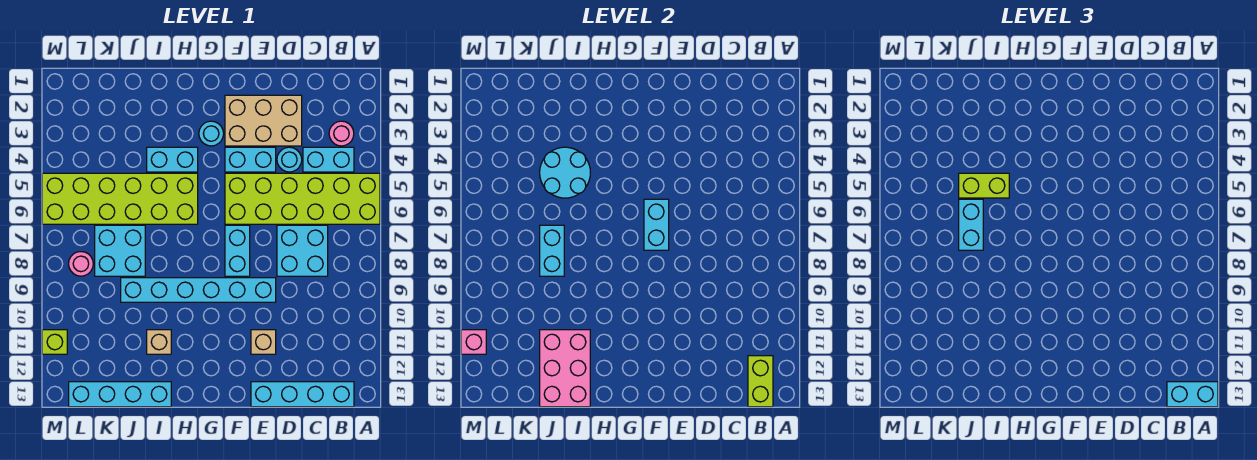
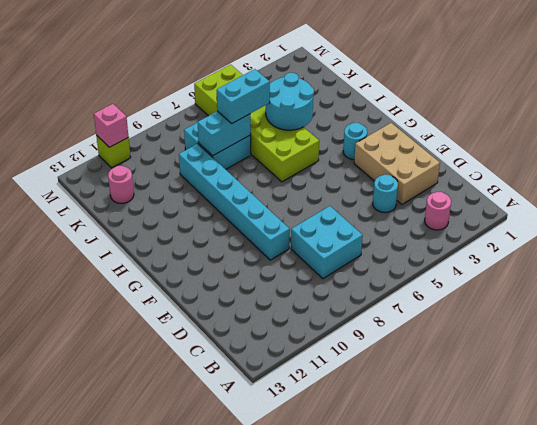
pink 1x1 round brick [108,166,134,203] -> pink 1x1 round brick moved to [69,252,93,276]
none -> lime 2x6 brick [225,173,380,224]
none -> cyan 1x2 brick [303,147,354,172]
none -> cyan 1x4 brick [251,382,354,407]

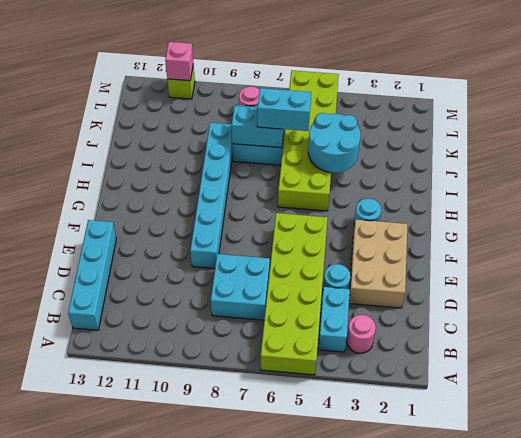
none -> cyan 1x2 brick [225,147,276,172]
none -> tan 1x1 brick [251,330,276,354]
none -> cyan 1x2 brick [225,225,250,276]

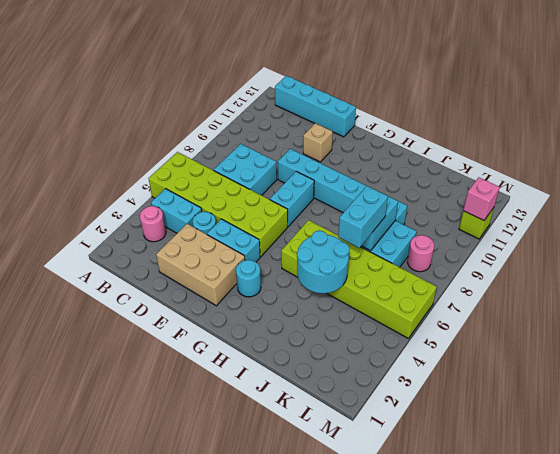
none -> cyan 1x2 brick [147,147,198,172]
none -> tan 1x1 brick [147,330,171,354]
none -> cyan 1x4 brick [69,382,171,407]

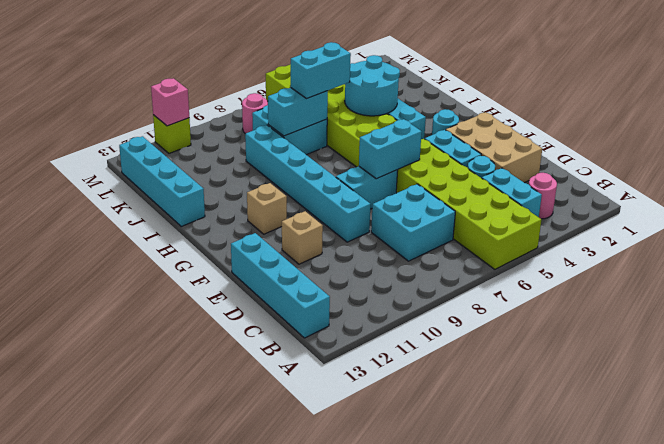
tan 1x1 brick [247,183,287,234] -> tan 1x1 brick moved to [147,330,171,354]
none -> lime 1x2 brick [748,356,773,407]
none -> pink 2x3 brick [540,330,590,407]
none -> cyan 1x2 brick [1167,382,1218,407]

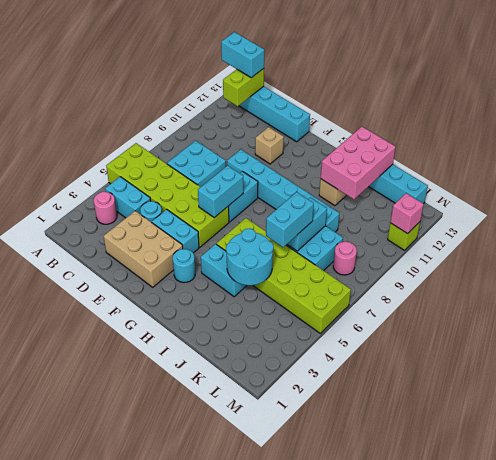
none -> lime 1x2 brick [959,173,1009,198]

